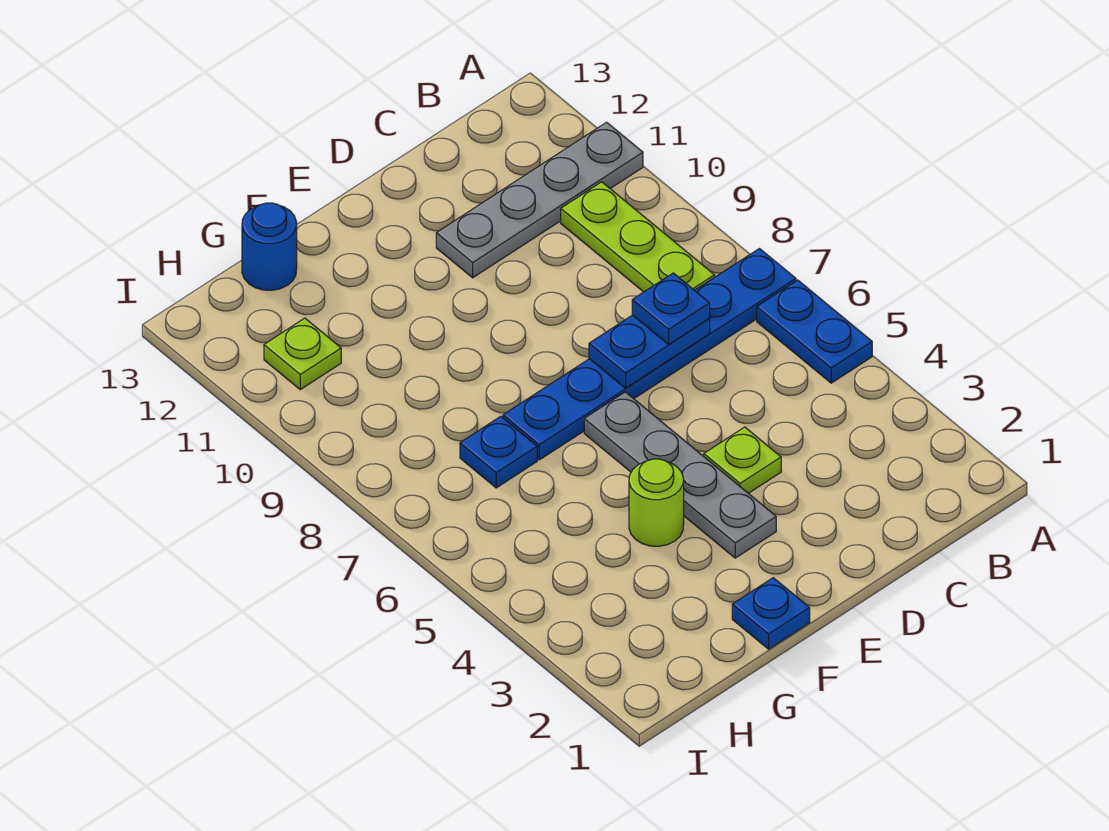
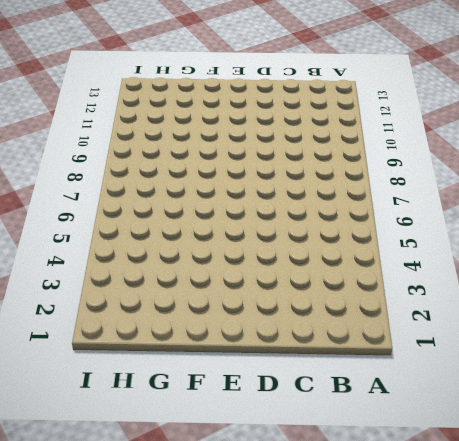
none -> blue 1x2 plate [757,280,872,383]
none -> blue 1x6 plate [503,249,796,460]
none -> grey 1x4 plate [436,122,643,278]

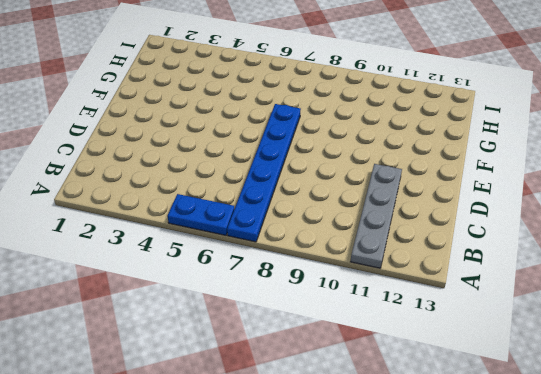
none -> lime 1x3 plate [561,182,715,292]
none -> lime 1x1 plate [704,427,781,493]
none -> grey 1x4 plate [584,392,776,558]

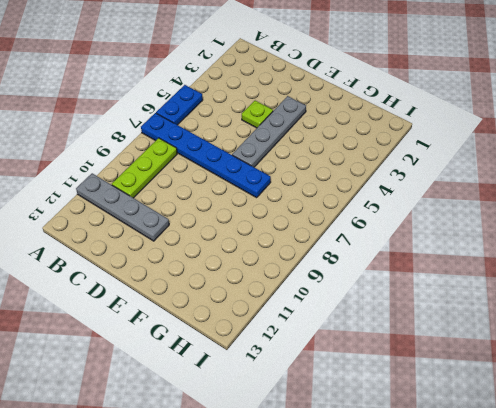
none -> blue 1x1 plate [732,578,810,649]
none -> lime 1x1 round brick [629,459,684,546]
none -> blue 1x1 plate [460,416,537,488]

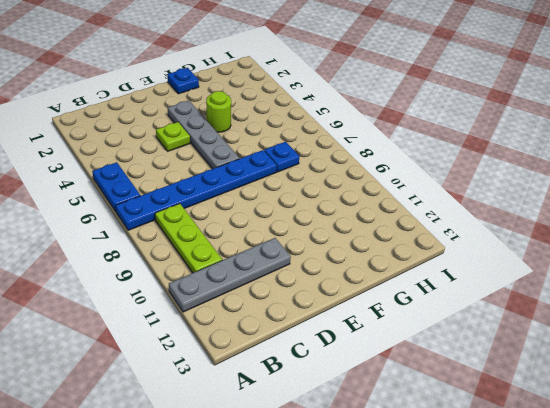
none -> blue 1x1 round brick [242,203,297,290]
none -> lime 1x1 plate [264,318,341,390]
none -> blue 1x2 plate [589,315,710,388]

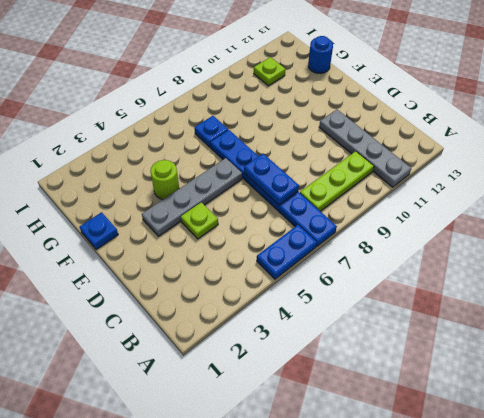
none -> blue 1x1 plate [632,273,710,344]

